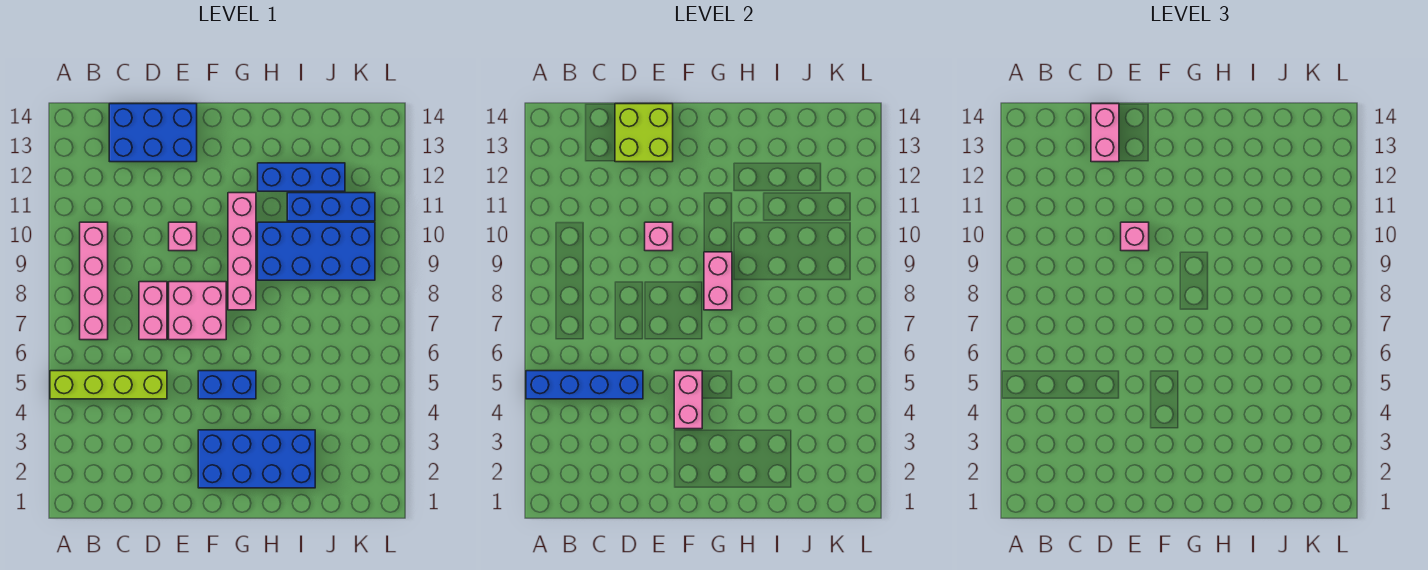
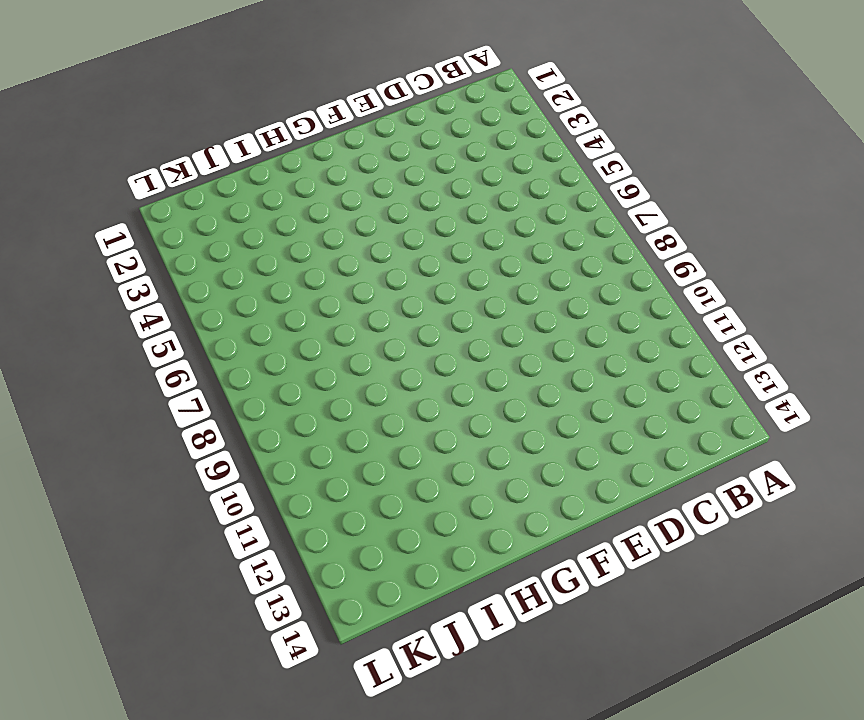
none -> lime 1x4 brick [50,371,167,399]
none -> pink 1x4 brick [80,222,108,340]
none -> blue 2x3 brick [109,104,197,162]

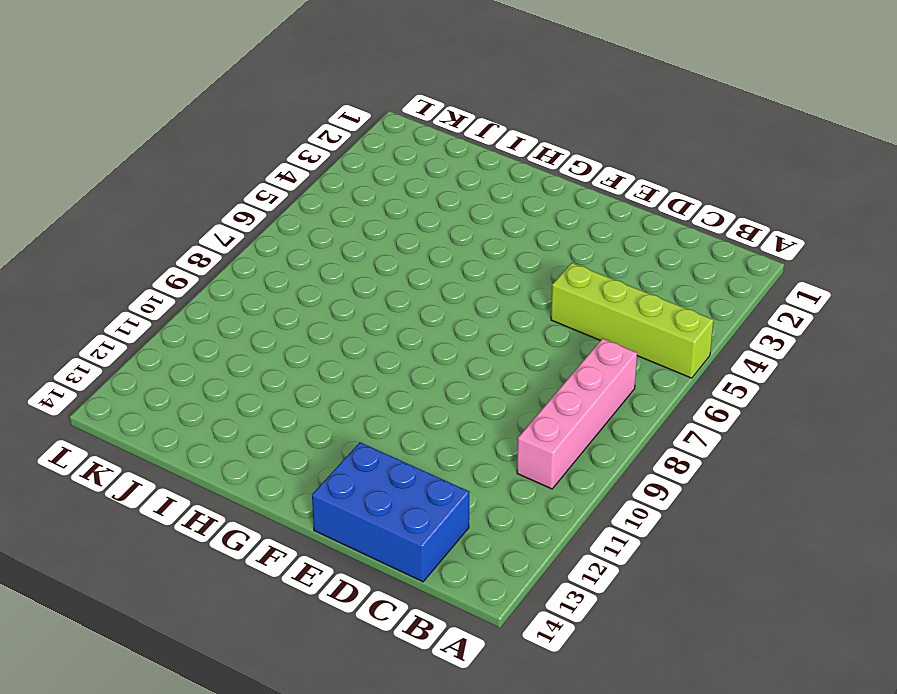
none -> pink 1x2 brick [139,282,167,340]
none -> pink 2x2 brick [169,282,226,340]
none -> pink 1x1 brick [169,222,197,251]

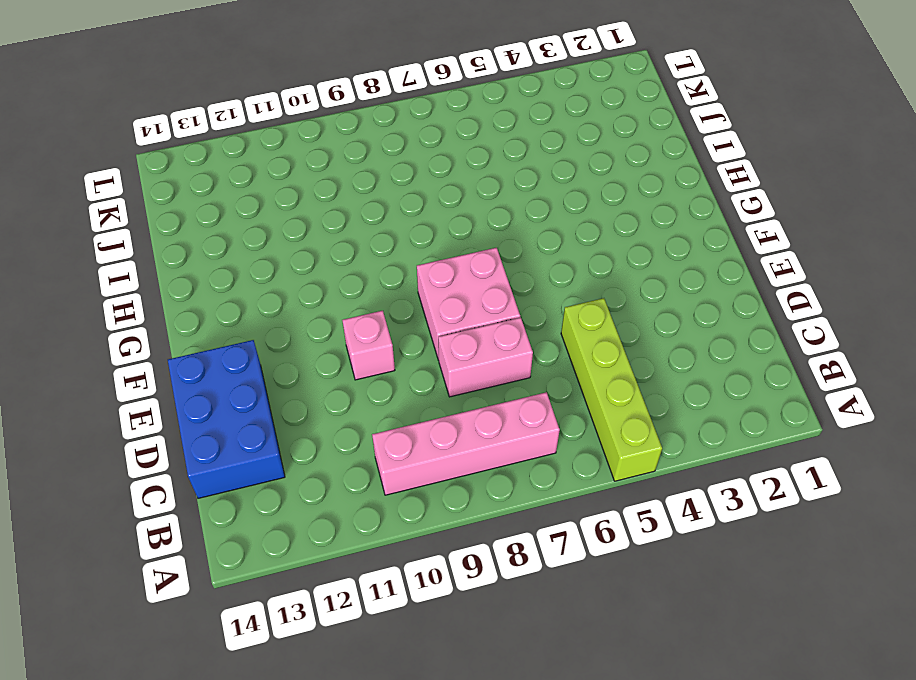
none -> blue 2x4 brick [198,430,315,488]
none -> blue 1x2 brick [198,371,256,399]
none -> pink 1x4 brick [228,193,256,310]

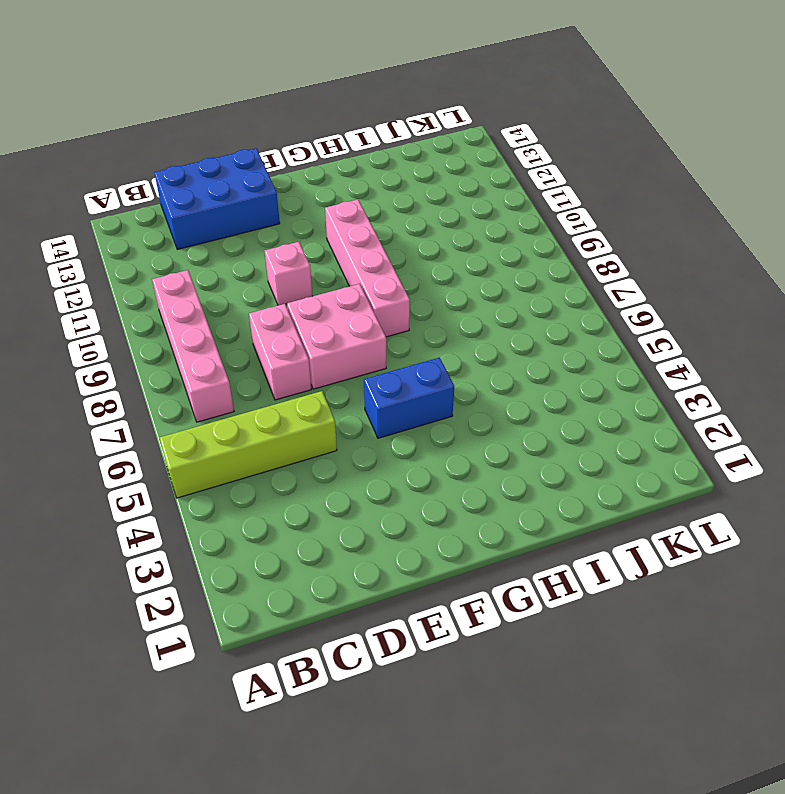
none -> blue 2x4 brick [198,430,315,488]
none -> blue 2x4 brick [258,222,375,280]
none -> blue 1x3 brick [258,163,345,191]

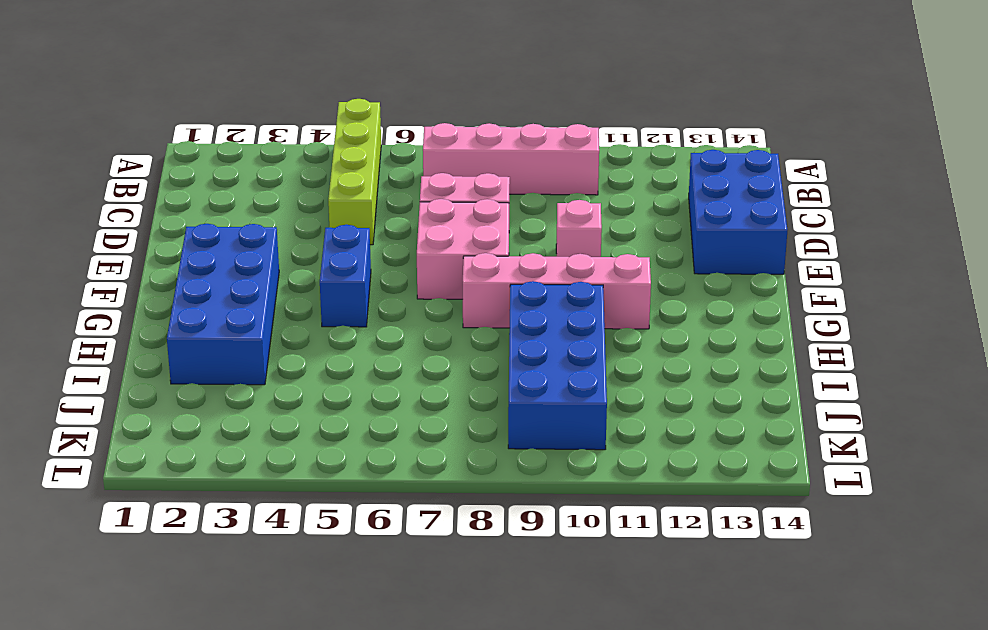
none -> blue 1x3 brick [258,163,345,191]
none -> blue 1x3 brick [287,193,375,221]
none -> blue 1x4 brick [526,371,643,399]

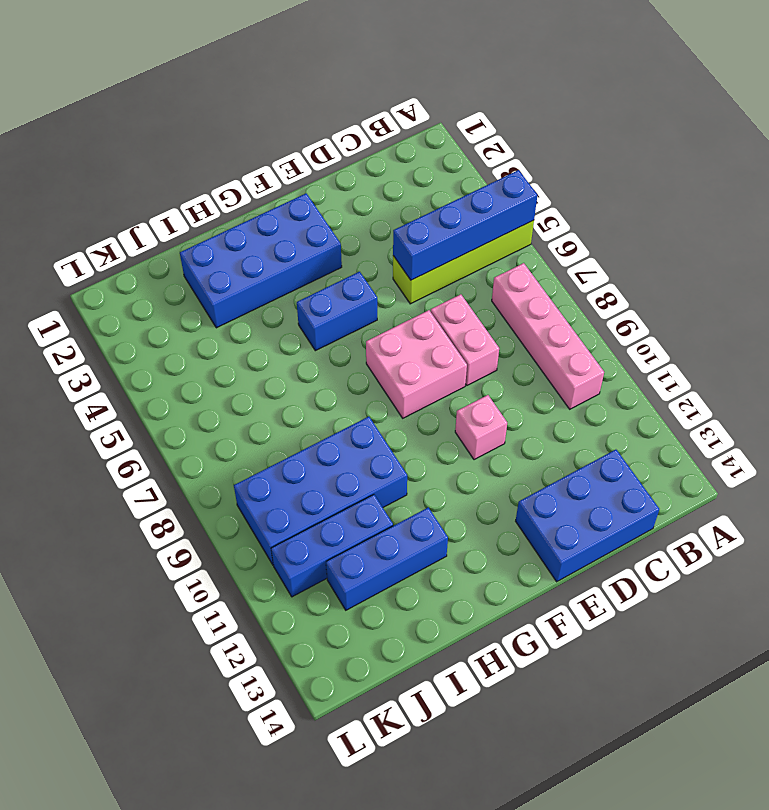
none -> pink 1x4 brick [228,193,256,310]
none -> lime 2x2 brick [615,104,673,162]
none -> pink 1x1 brick [645,222,673,251]

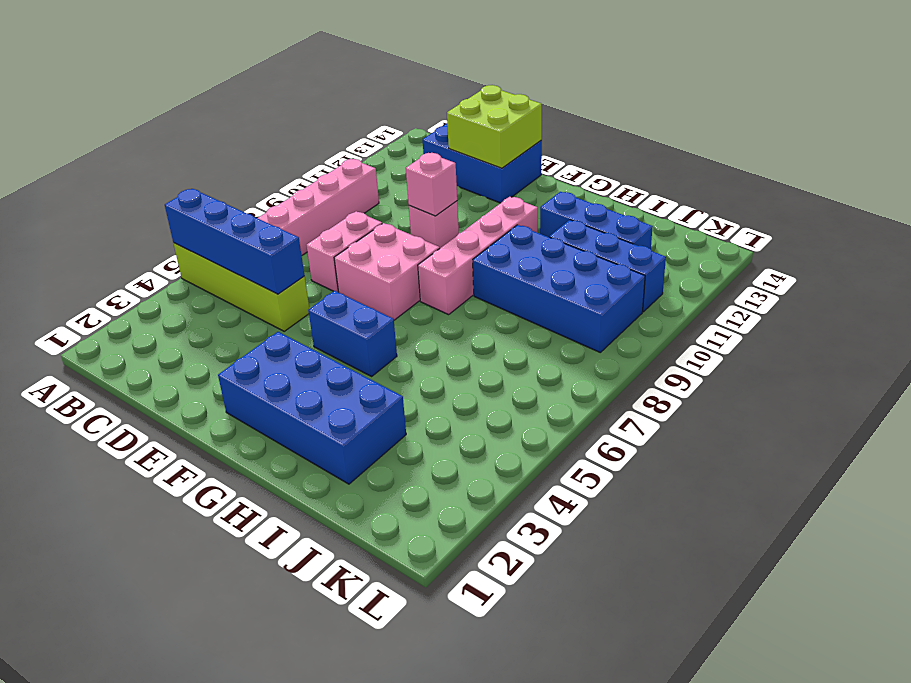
none -> pink 1x2 brick [674,371,702,429]
none -> pink 1x2 brick [704,252,732,310]
none -> pink 1x2 brick [1091,104,1119,162]

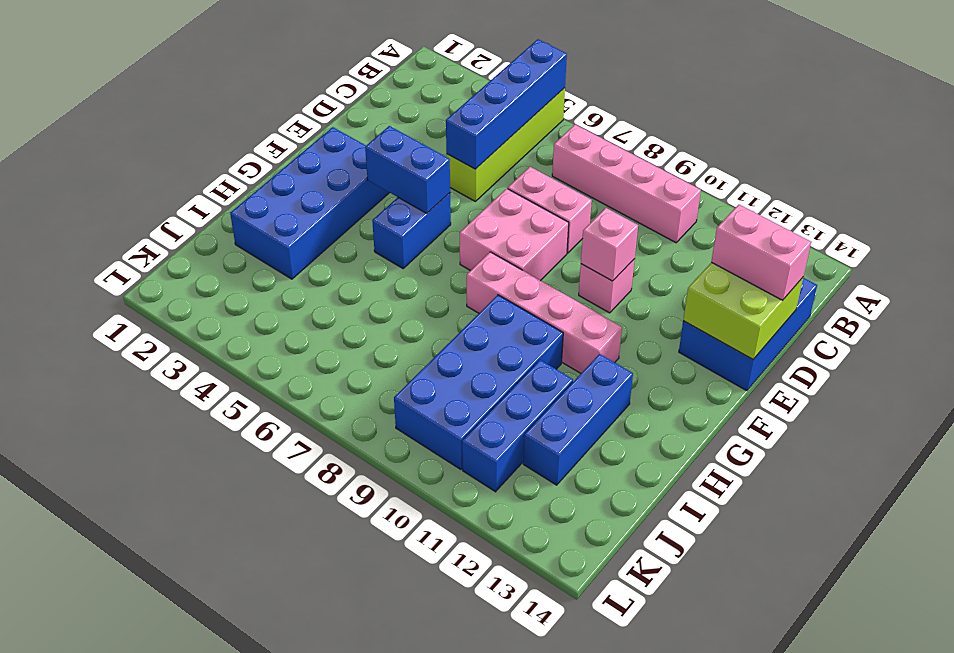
blue 1x2 brick [365,126,450,213] -> pink 1x2 brick [674,371,702,429]
none -> pink 1x2 brick [704,252,732,310]
none -> pink 1x1 brick [1121,222,1149,251]

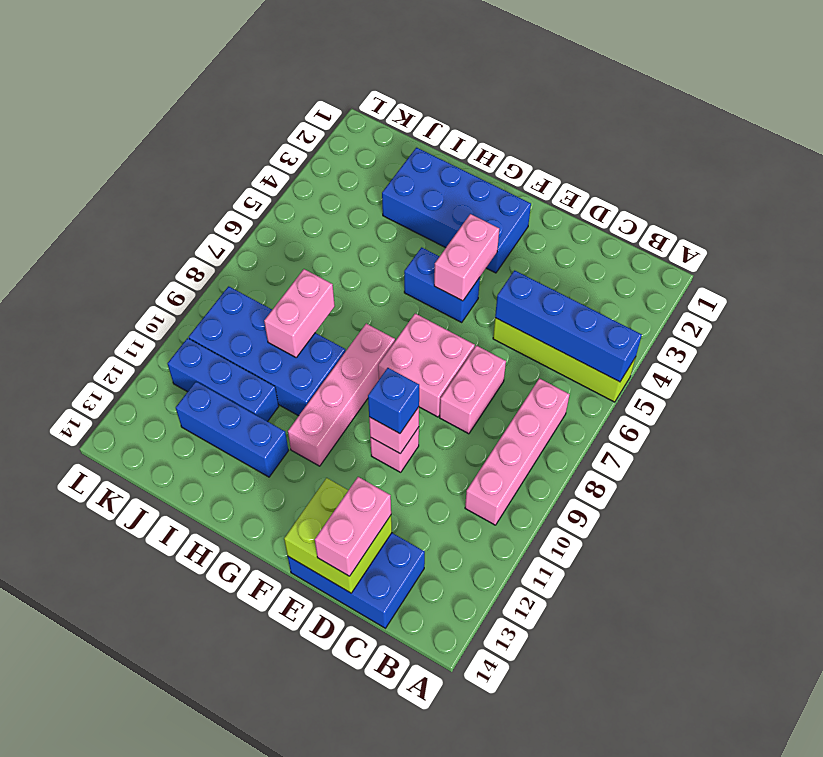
blue 1x1 brick [368,368,419,434] -> pink 1x1 brick [1121,222,1149,251]
pink 1x2 brick [264,269,335,357] -> pink 1x2 brick moved to [704,252,732,310]

